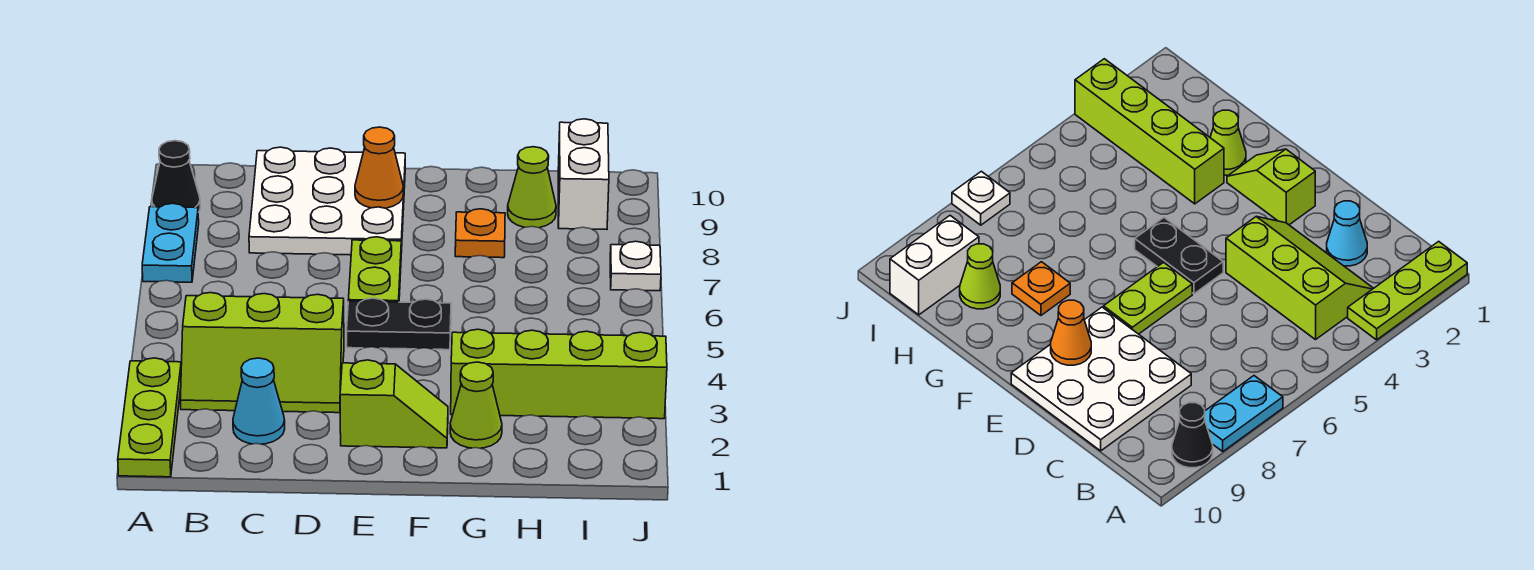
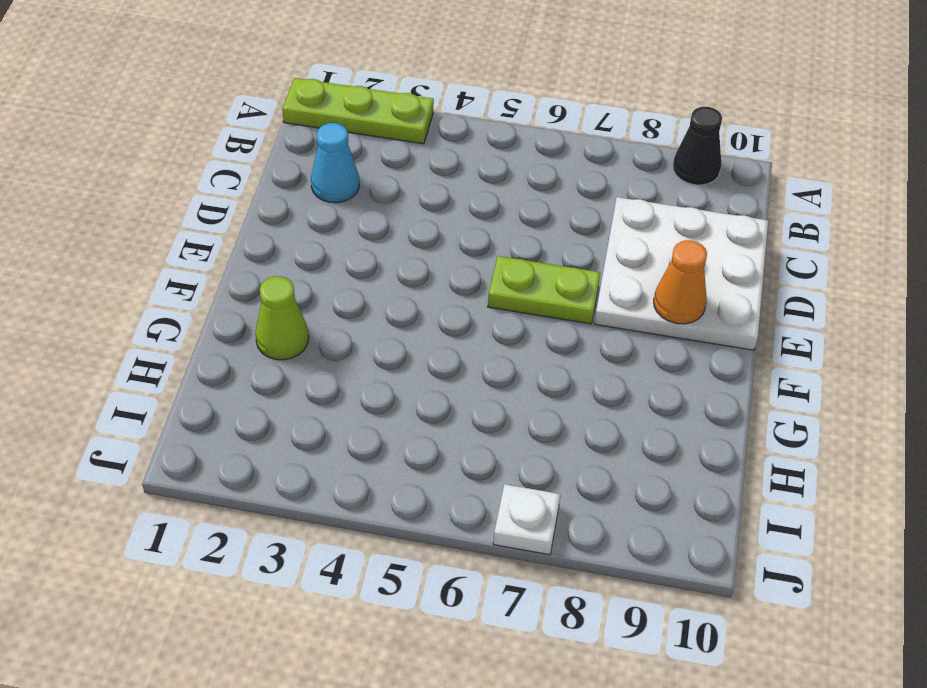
none -> cyan 1x2 plate [142,203,199,282]
none -> lime 2x3 slope [181,293,344,413]
none -> lime 1x2 slope [340,360,448,448]

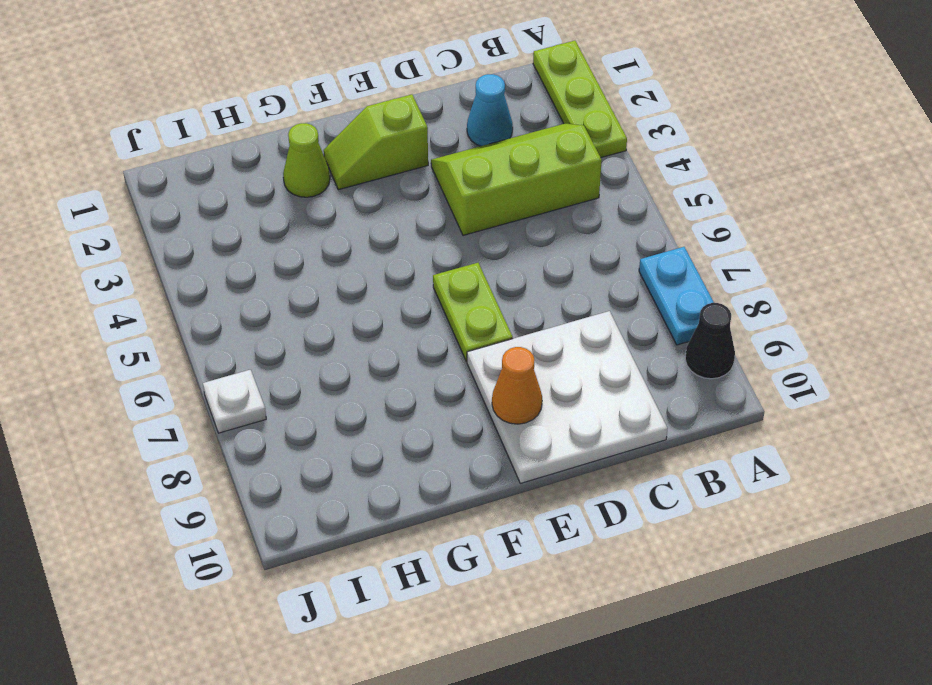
none -> black 1x2 plate [347,298,451,350]
none -> lime 1x4 brick [451,329,667,419]
none -> orange 1x1 plate [455,209,505,258]

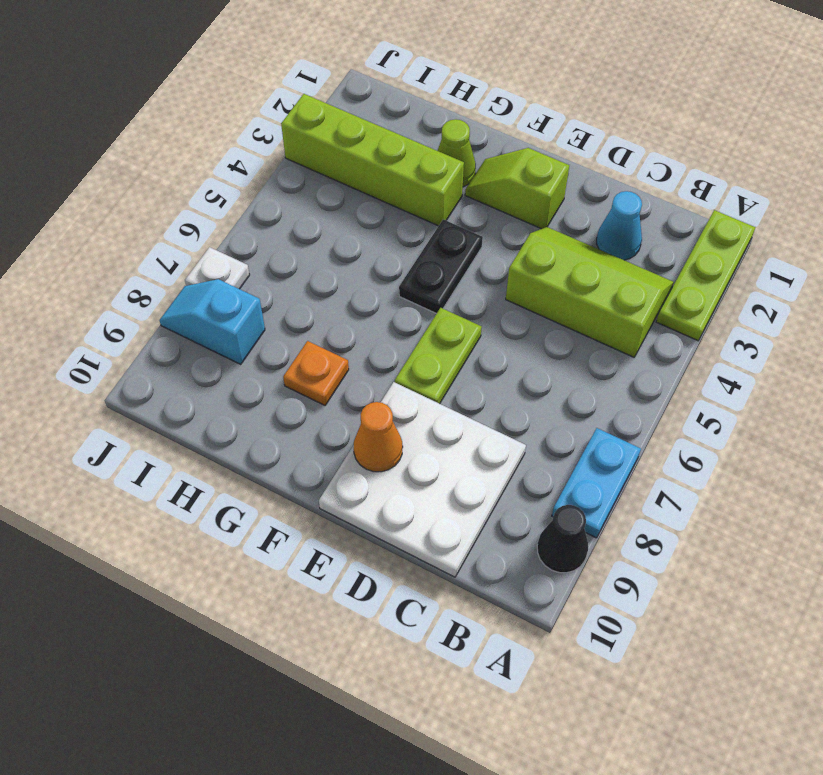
black 1x2 plate [399,219,483,314] -> black 1x2 plate turned to [347,298,451,350]
cyan 1x2 slope [159,279,265,364] -> none
none -> lime 1x1 cone [508,147,556,228]
none -> white 1x2 brick [558,119,609,229]

